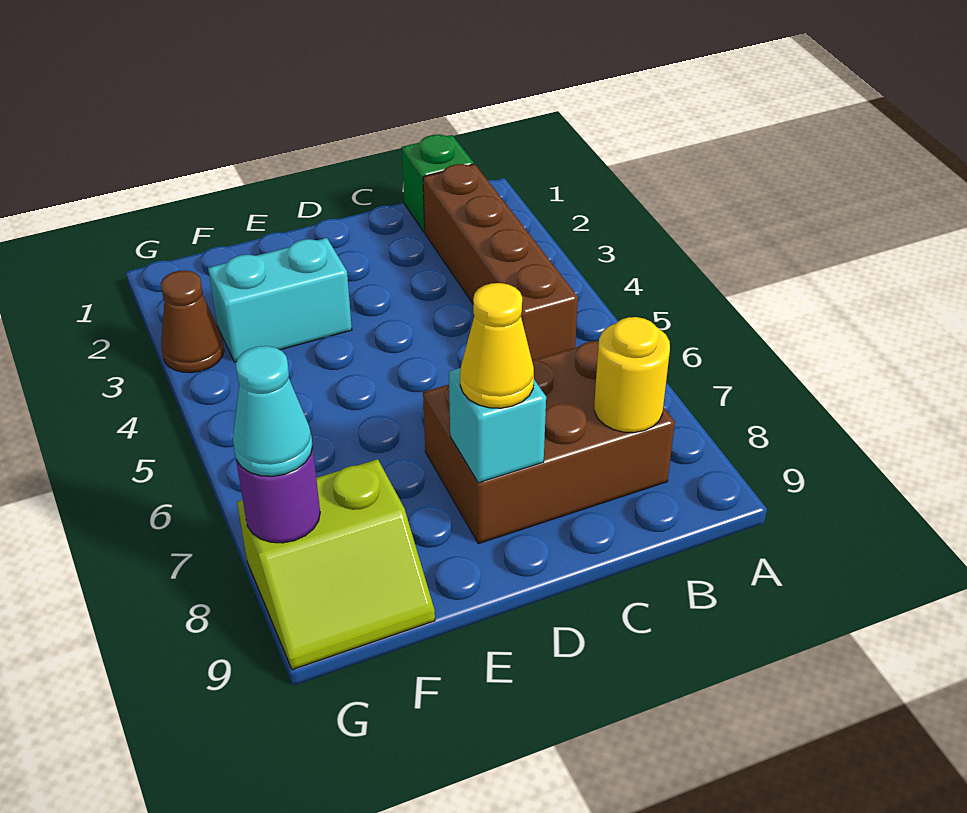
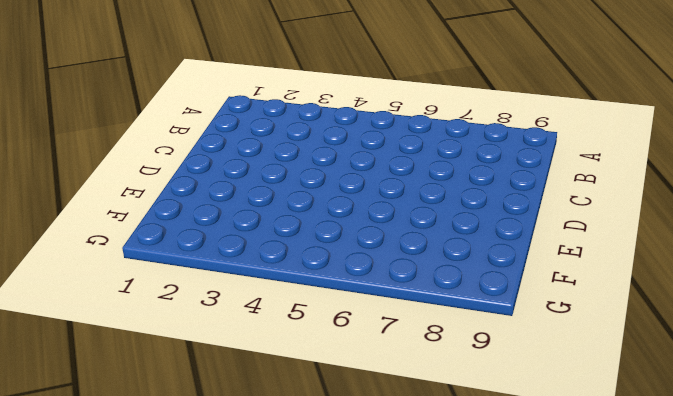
none -> green 1x1 brick [402,135,474,232]
none -> brown 1x4 brick [423,164,578,359]

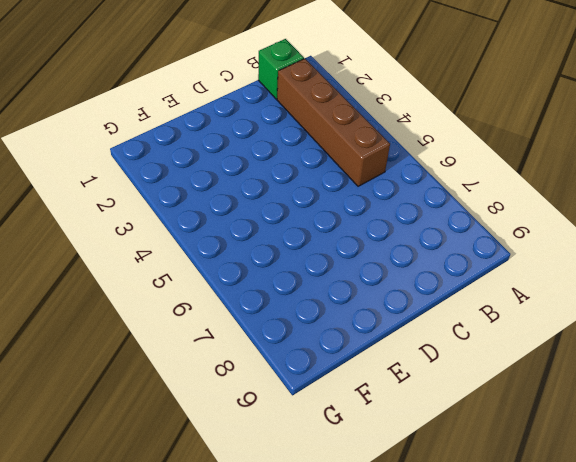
none -> brown 2x3 brick [423,341,675,544]
none -> cyan 1x2 brick [208,238,352,362]

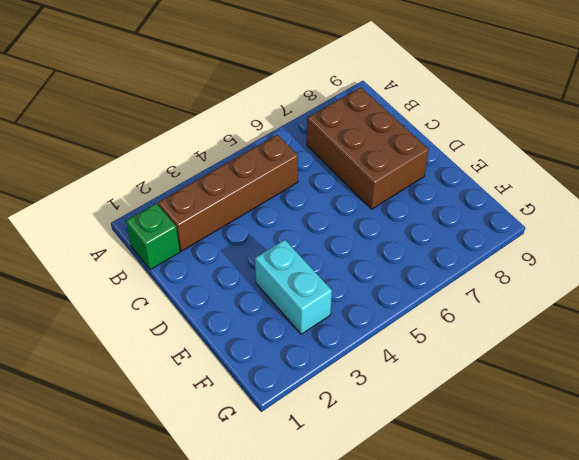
none -> lime 2x2 slope [237,459,435,670]
none -> brown 1x1 cone [161,271,224,373]

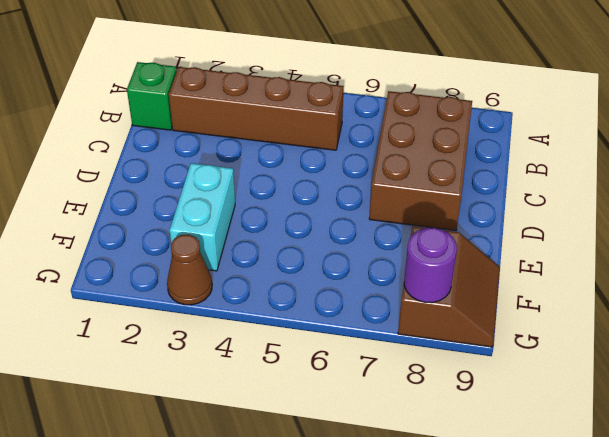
brown 2x2 slope [398,226,500,347] -> lime 2x2 slope [237,459,435,670]
none -> yellow 1x1 round brick [594,317,670,433]
none -> cyan 1x1 brick [449,368,546,483]

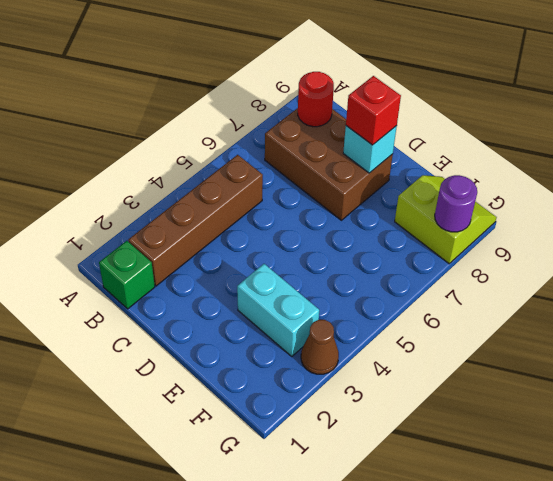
red 1x1 round brick [298,72,334,127] -> yellow 1x1 round brick [594,317,670,433]
red 1x1 brick [346,76,401,145] -> yellow 1x1 cone [460,283,534,408]
none -> cyan 1x1 cone [233,346,313,476]

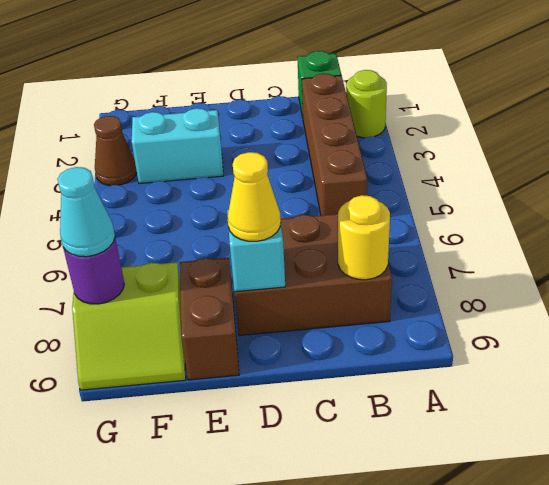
lime 1x1 round brick [346,70,387,138] -> none
brown 1x2 brick [180,258,239,380] -> none

